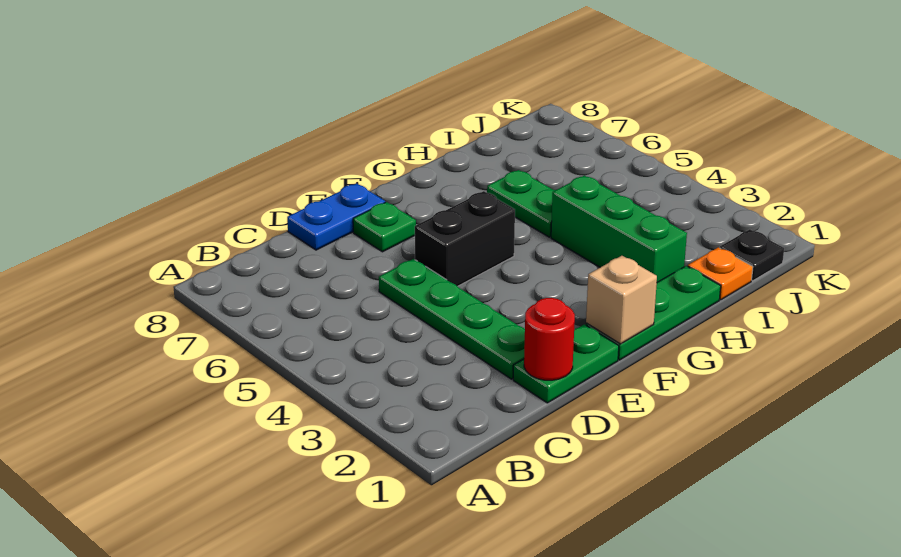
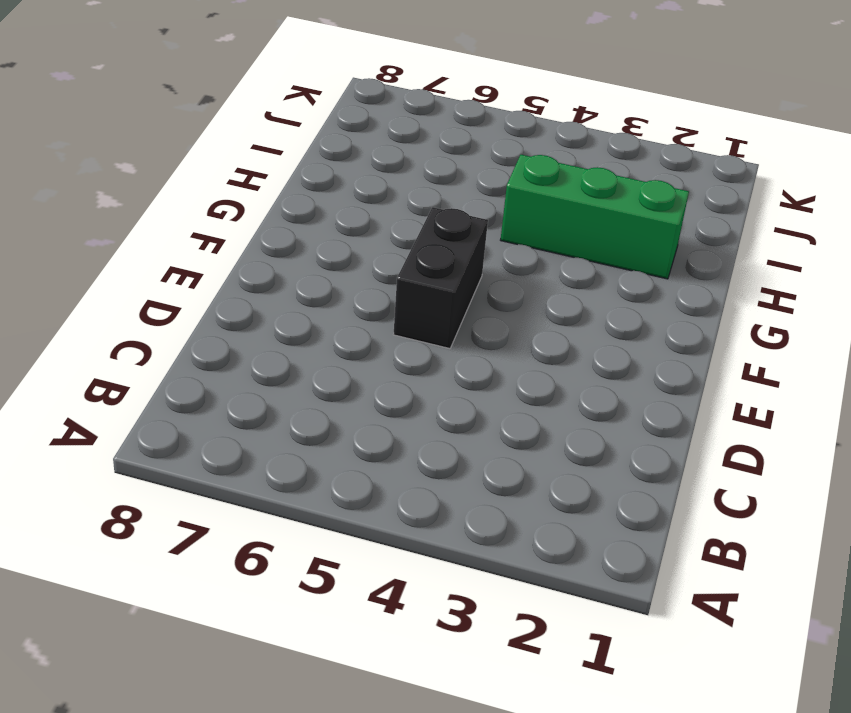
none -> green 1x2 plate [513,324,619,403]
none -> green 1x4 plate [379,259,525,379]
none -> blue 1x2 plate [287,183,385,250]

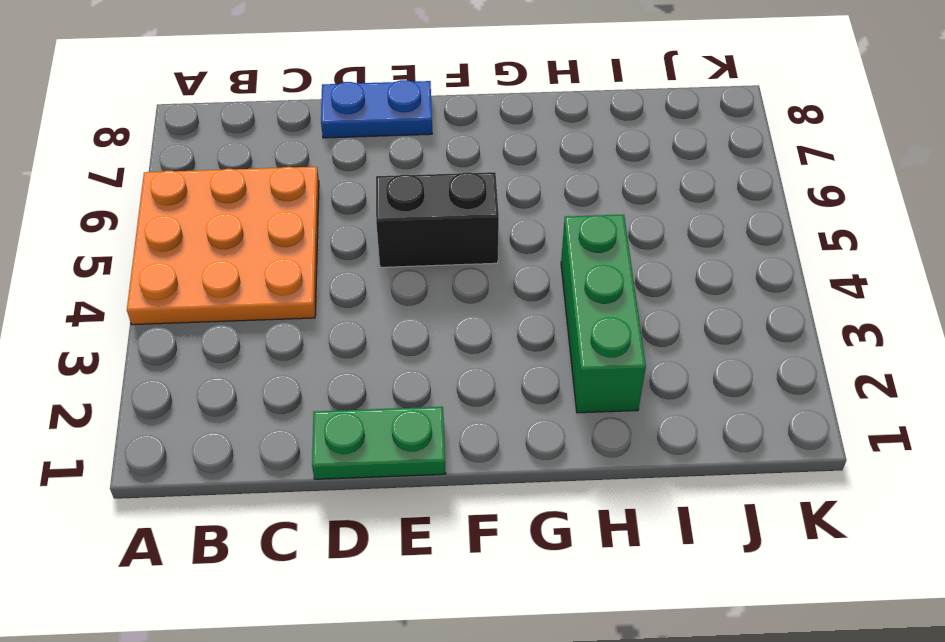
orange 3x3 plate [127,167,319,325] -> none
none -> green 1x4 plate [379,259,525,379]
none -> green 1x1 plate [353,202,416,252]
none -> green 1x3 plate [586,266,721,360]

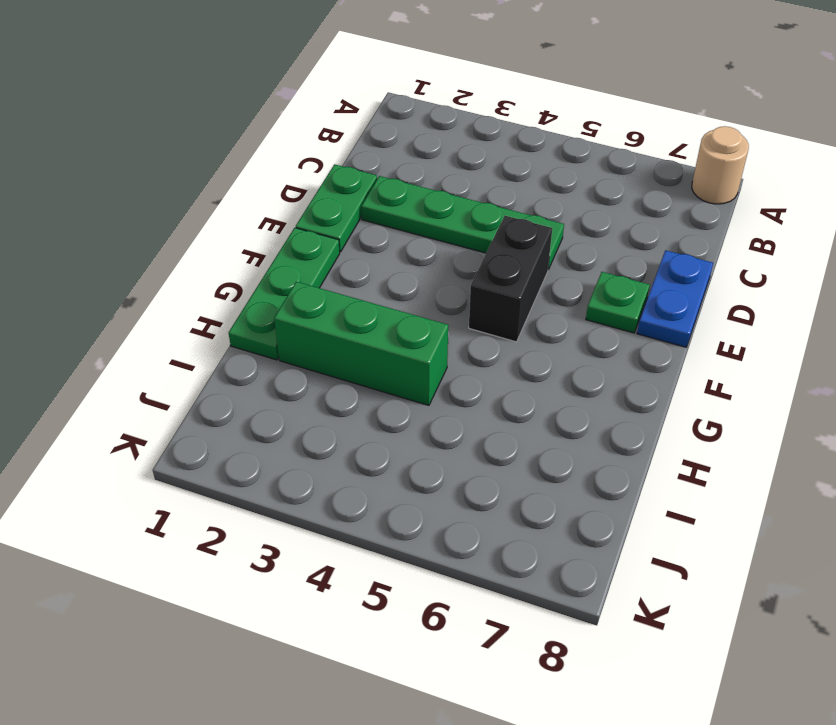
tan 1x1 round brick [692,126,749,204] -> none
none -> green 1x2 plate [487,170,555,237]
none -> orange 1x1 plate [688,247,753,300]
none -> black 1x1 plate [720,229,784,281]

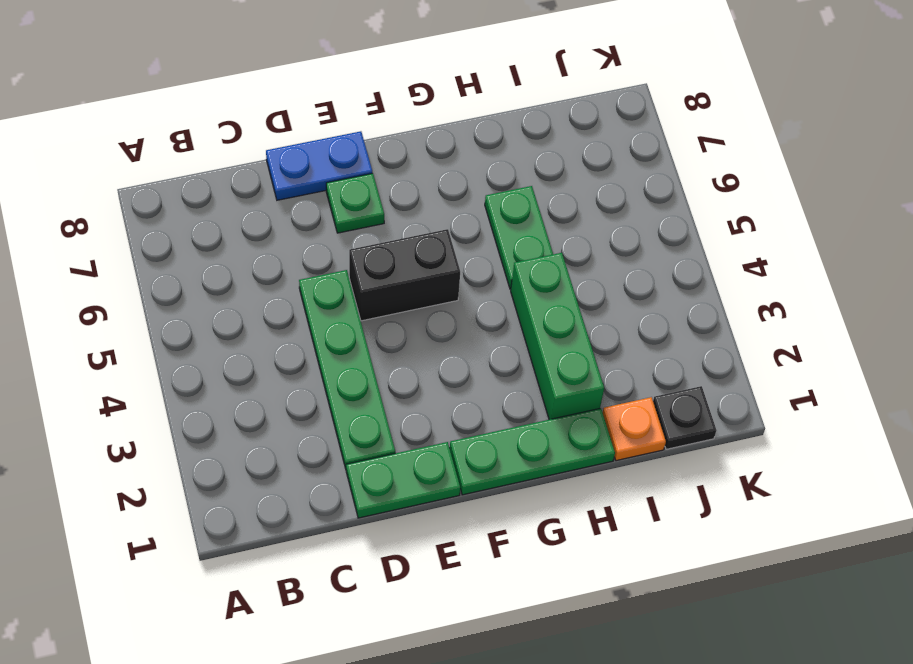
none -> red 1x1 round brick [524,298,575,380]
none -> tan 1x1 brick [586,256,657,344]

